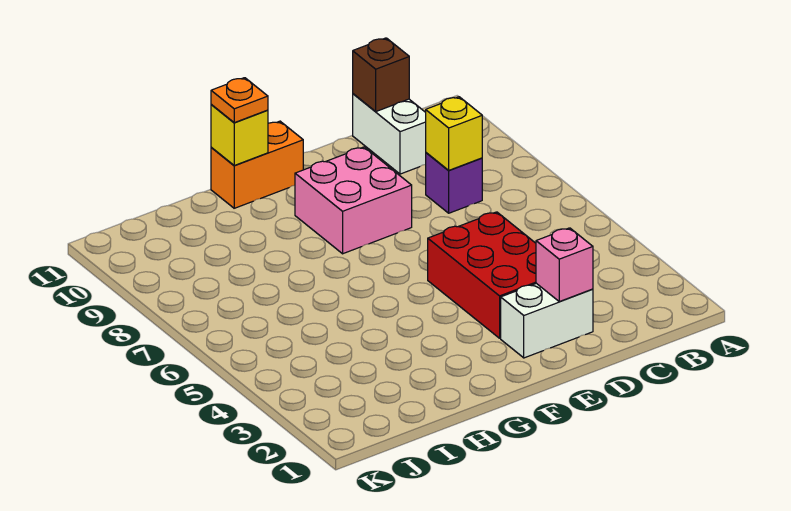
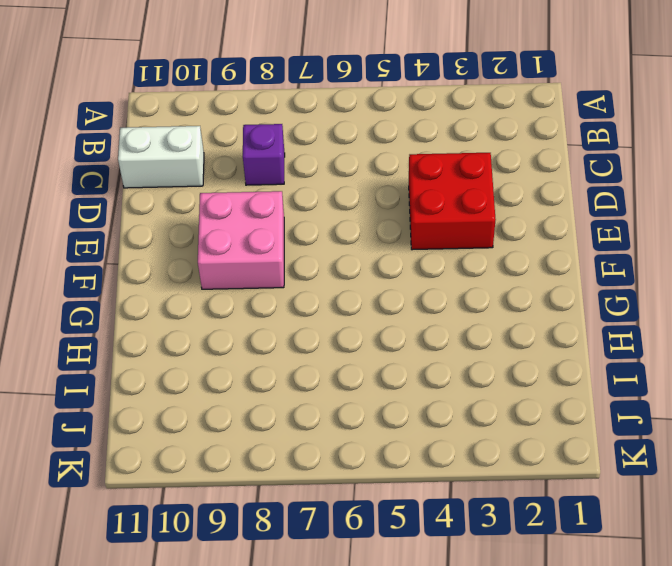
red 2x2 brick [409,153,496,250] -> red 2x3 brick [428,212,536,338]
none -> white 1x2 brick [501,283,593,358]
none -> orange 1x2 brick [211,121,303,208]

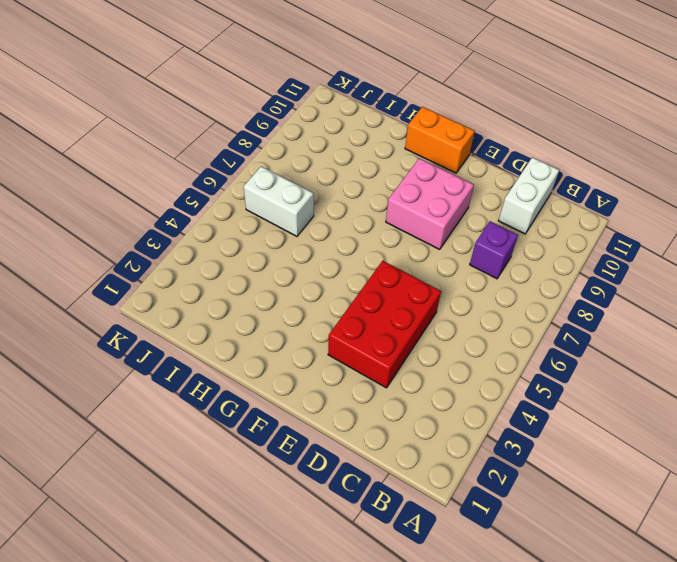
white 1x2 brick [244,166,314,236] -> white 1x2 brick moved to [501,283,593,358]
none -> yellow 1x1 brick [426,97,482,170]
none -> brown 1x1 brick [353,38,409,112]

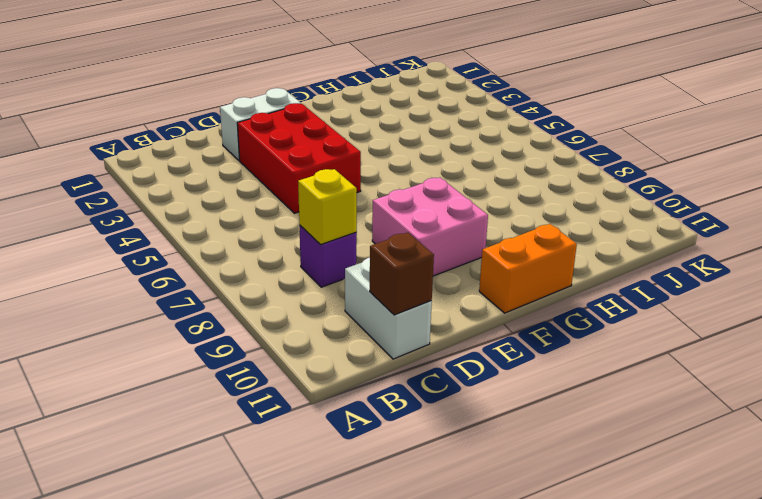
none -> pink 1x1 brick [536,228,593,302]
none -> yellow 1x1 brick [211,105,268,165]

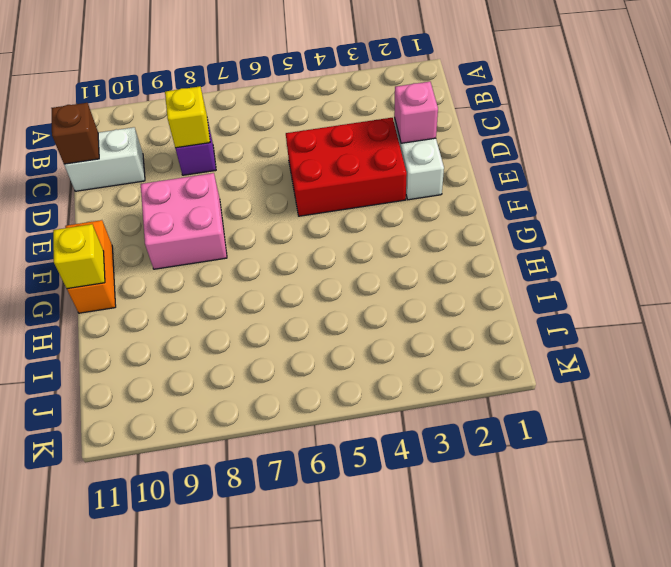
none -> orange 1x1 plate [211,78,268,123]

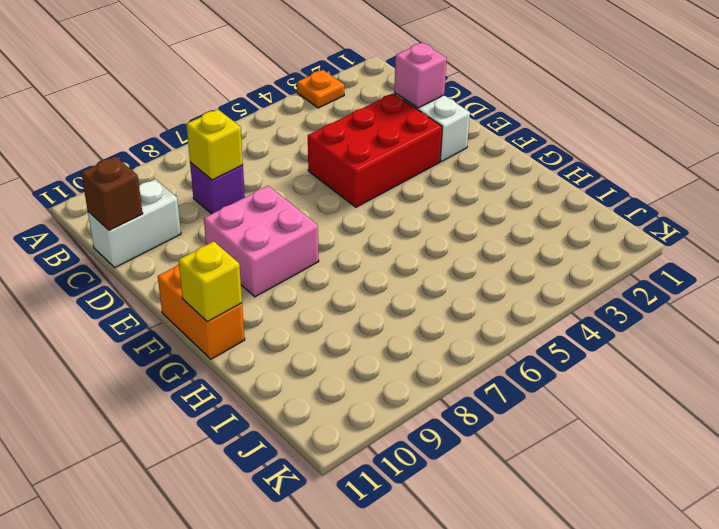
orange 1x1 plate [297,70,344,108] -> orange 1x1 plate moved to [211,78,268,123]

